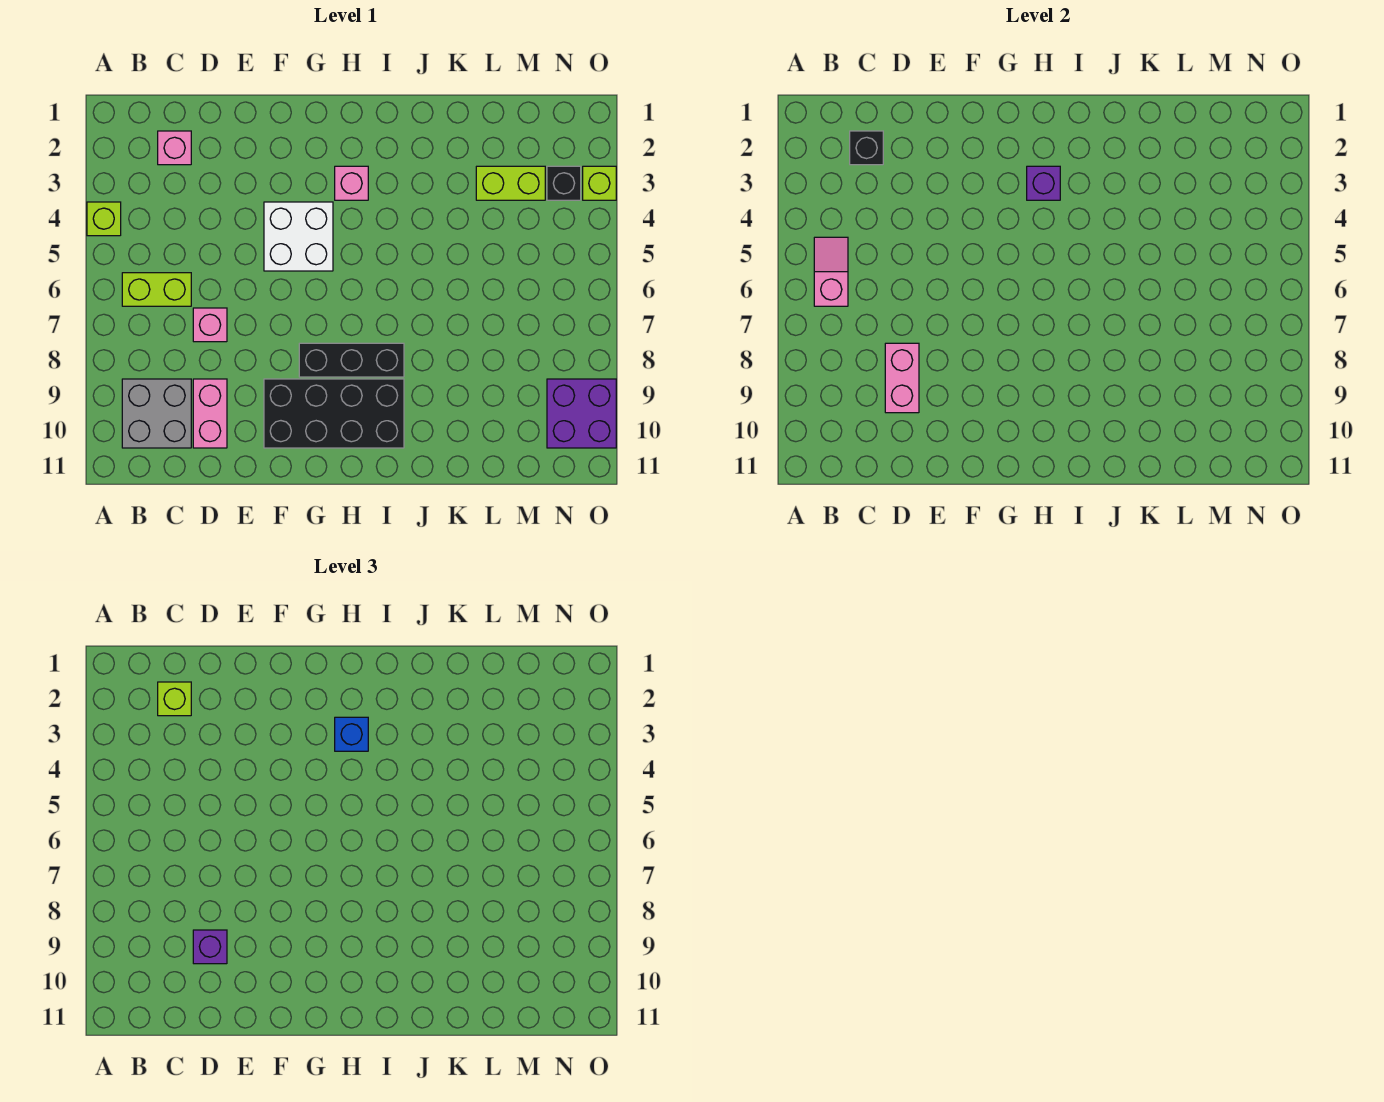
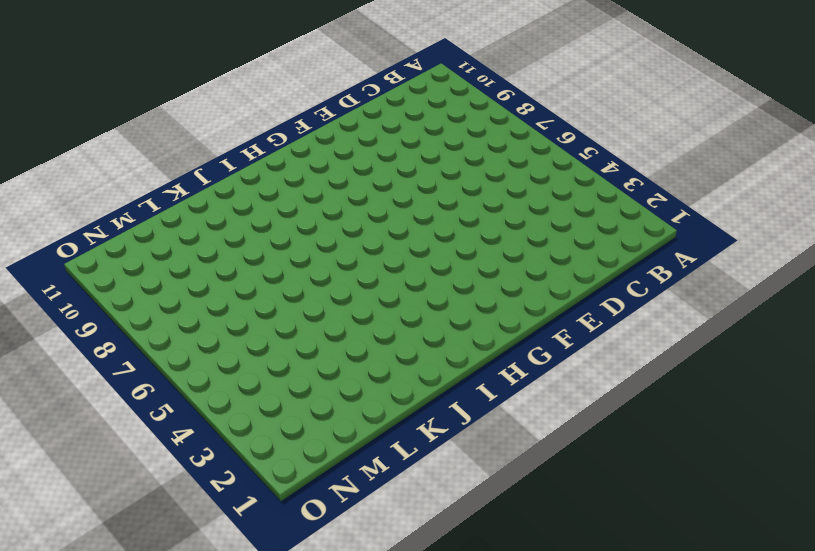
none -> lime 1x1 brick [87,202,121,236]
none -> lime 1x2 brick [122,273,191,306]
none -> grey 2x2 brick [122,379,191,448]

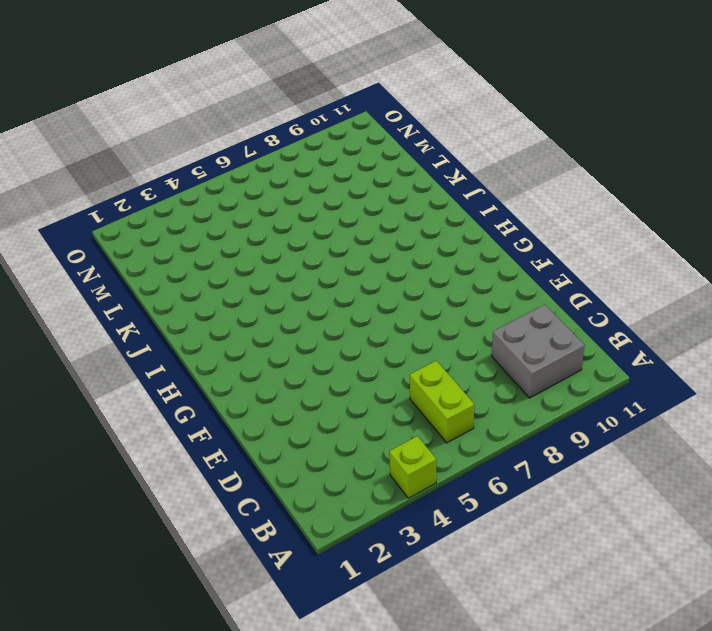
none -> pink 1x1 brick [158,131,191,165]
none -> pink 1x1 brick [193,308,227,342]
none -> pink 1x2 brick [193,379,227,448]

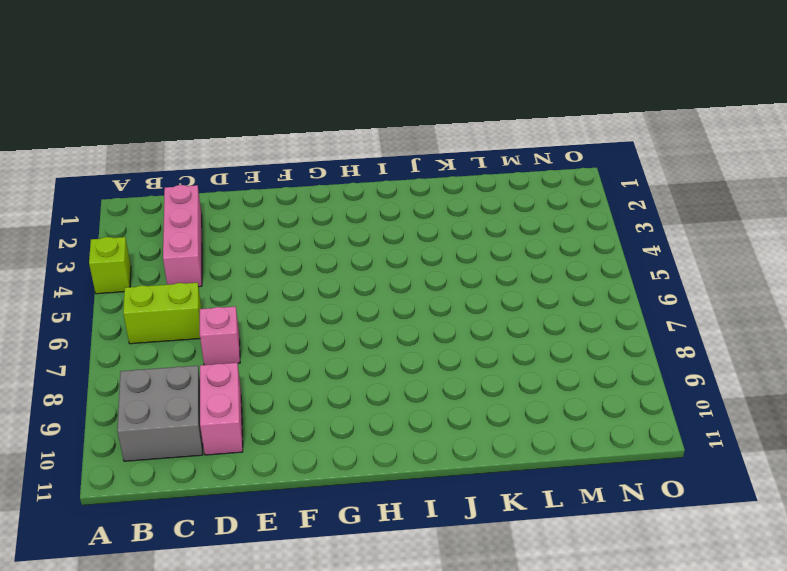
pink 1x3 brick [163,185,202,287] -> pink 1x1 brick [158,131,191,165]
none -> white 2x2 brick [264,202,333,271]
none -> black 2x4 brick [264,379,404,448]
none -> black 1x3 brick [299,343,404,377]

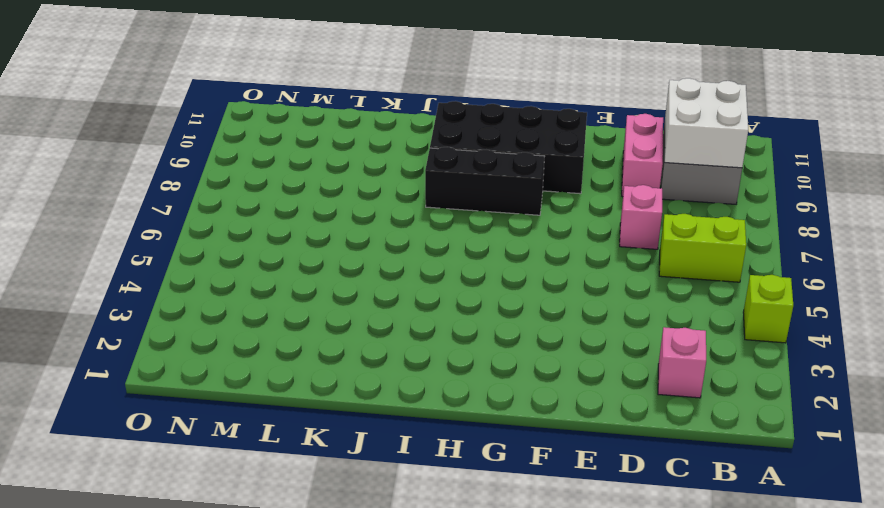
white 2x2 brick [665,78,748,168] -> white 2x2 brick moved to [264,202,333,271]
none -> pink 1x1 brick [335,166,368,200]
none -> lime 1x2 brick [476,166,545,200]
none -> black 1x1 brick [547,166,581,200]

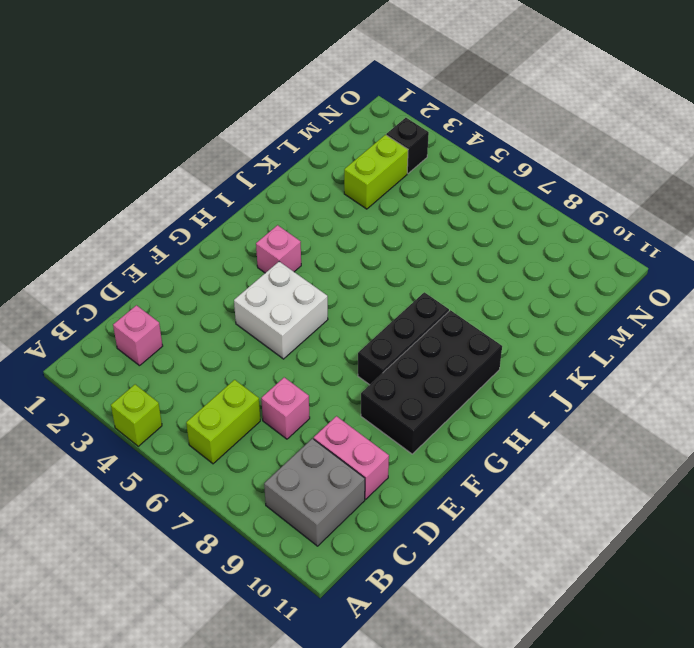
none -> purple 2x2 brick [547,379,616,448]
none -> lime 1x1 brick [583,166,616,200]
none -> pink 1x2 slope [814,237,848,306]

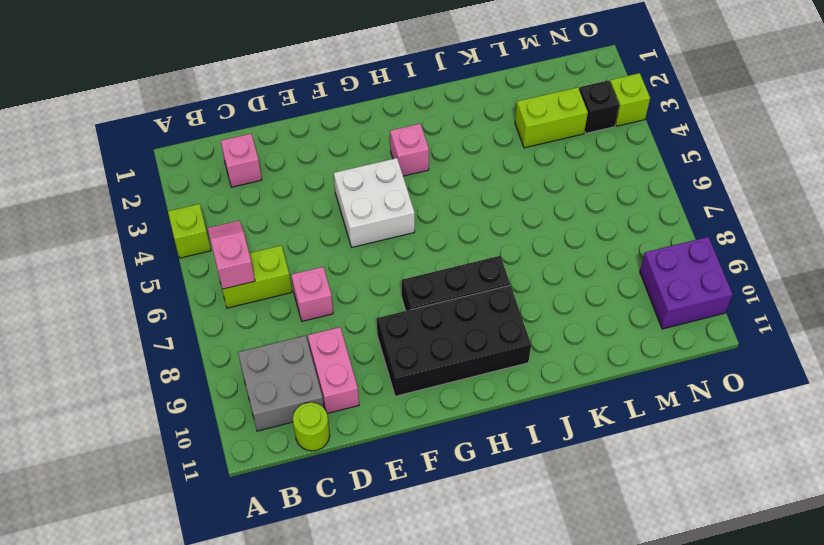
lime 1x1 round brick [293,402,330,451] -> none
none -> black 1x1 brick [850,131,883,165]
none -> pink 1x2 brick [885,343,919,413]
none -> purple 1x1 brick [1027,166,1060,200]

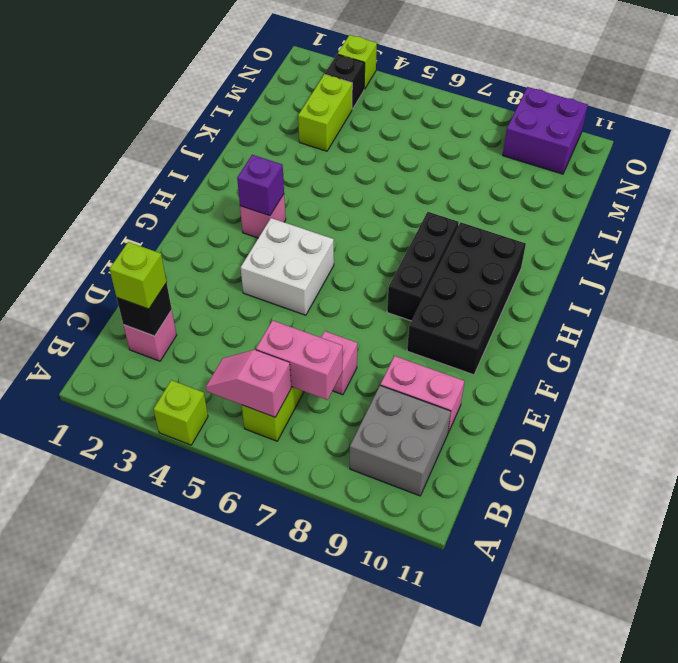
pink 1x2 brick [256,320,343,400] -> pink 1x2 brick moved to [885,343,919,413]
none -> purple 1x1 brick [193,930,227,964]
none -> blue 1x1 brick [335,717,368,751]

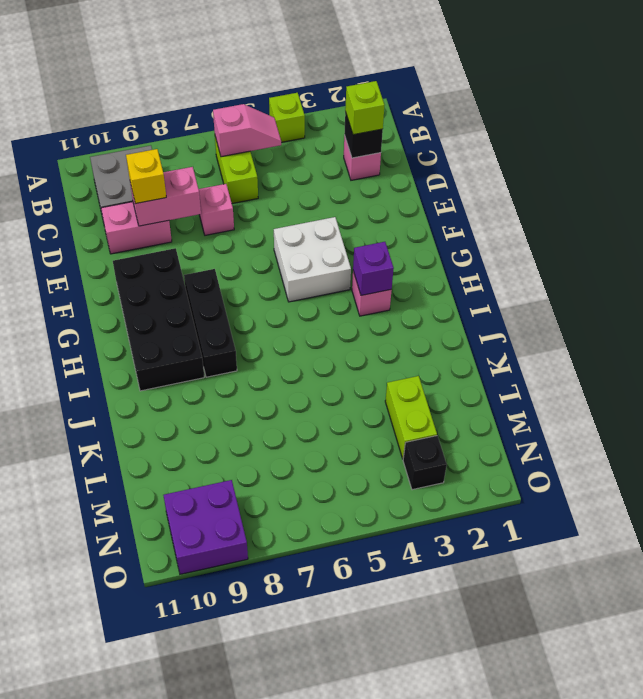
yellow 1x1 brick [126,149,166,204] -> purple 1x1 brick [193,930,227,964]
none -> lime 1x1 brick [583,166,616,200]
none -> blue 1x1 brick [335,717,368,751]

